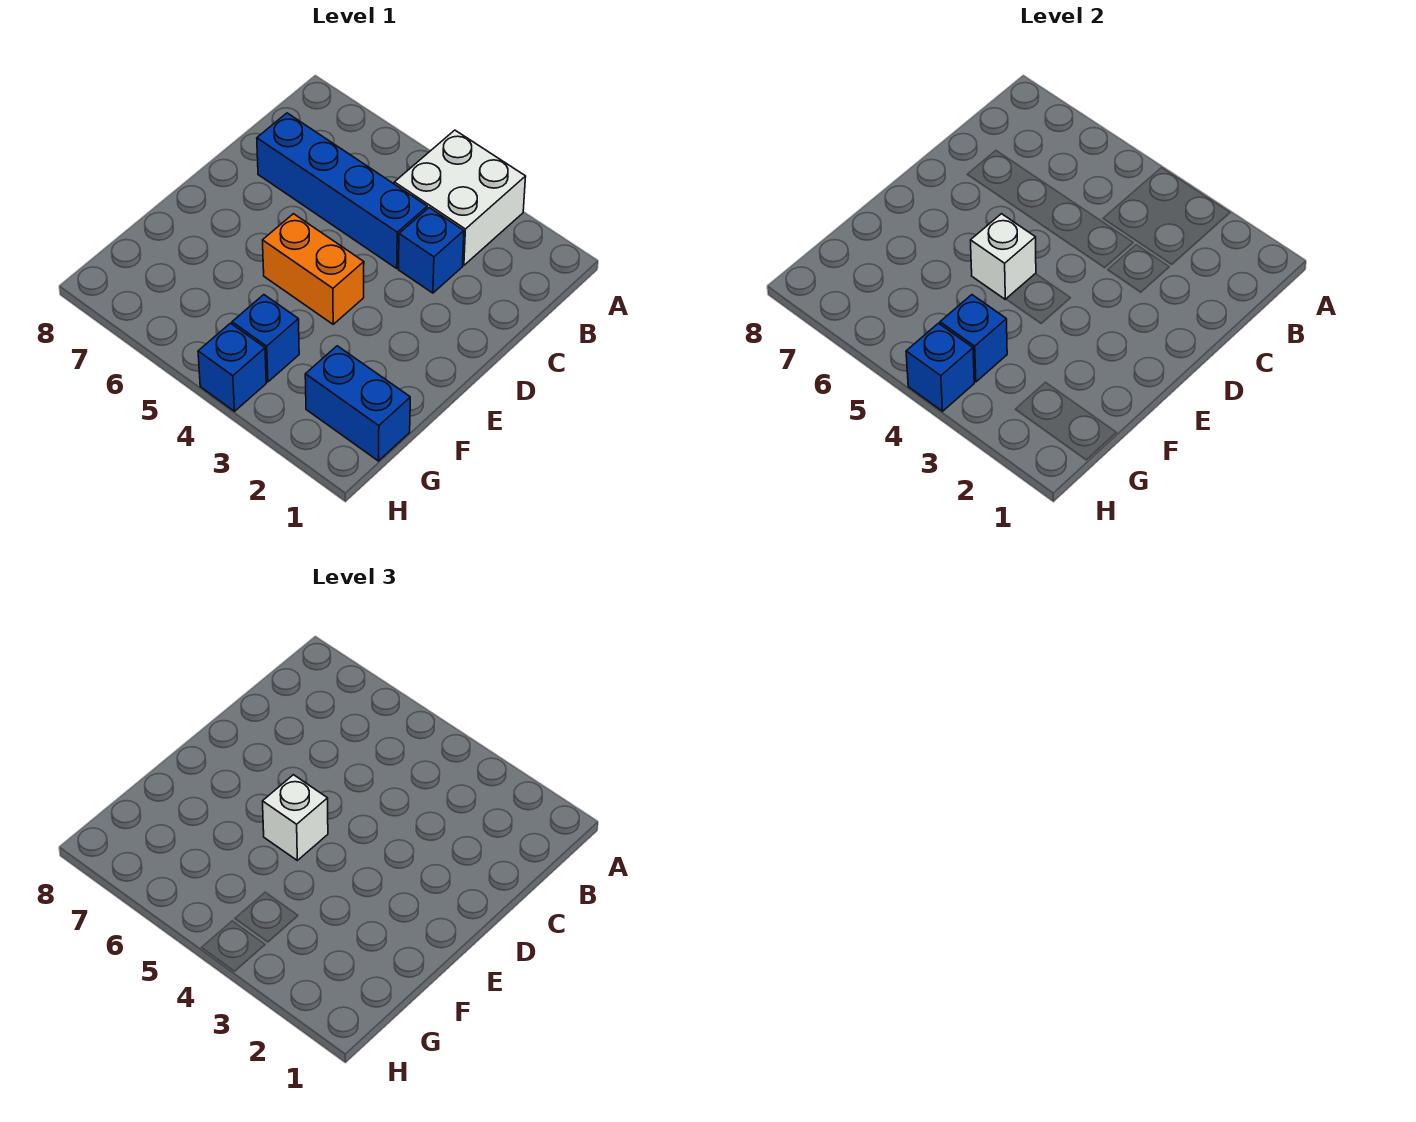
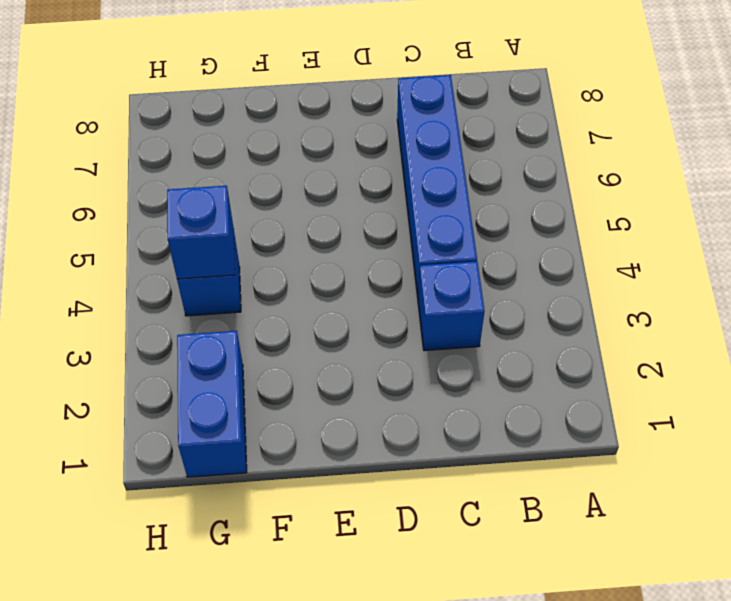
none -> white 2x2 brick [394,130,526,265]
none -> orange 1x2 brick [263,214,364,324]

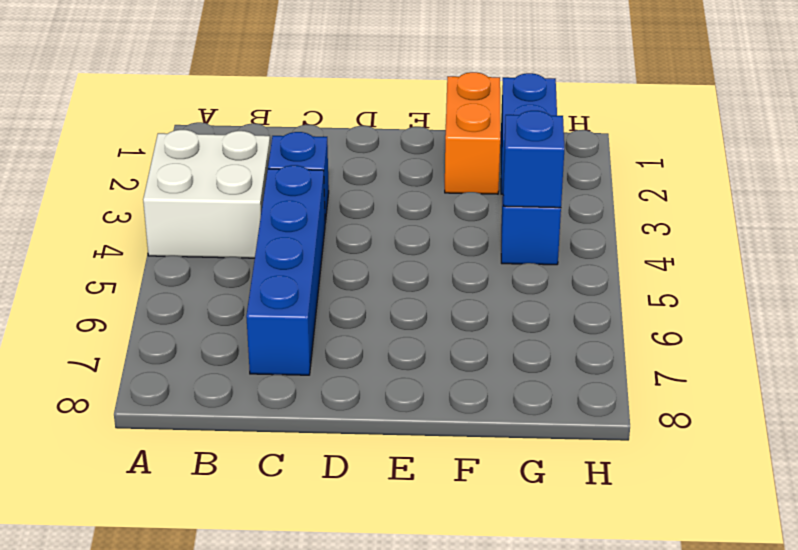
orange 1x2 brick [445,72,500,194] -> orange 1x2 brick moved to [263,214,364,324]
none -> blue 1x1 brick [198,323,266,411]
none -> white 1x1 brick [971,214,1036,299]

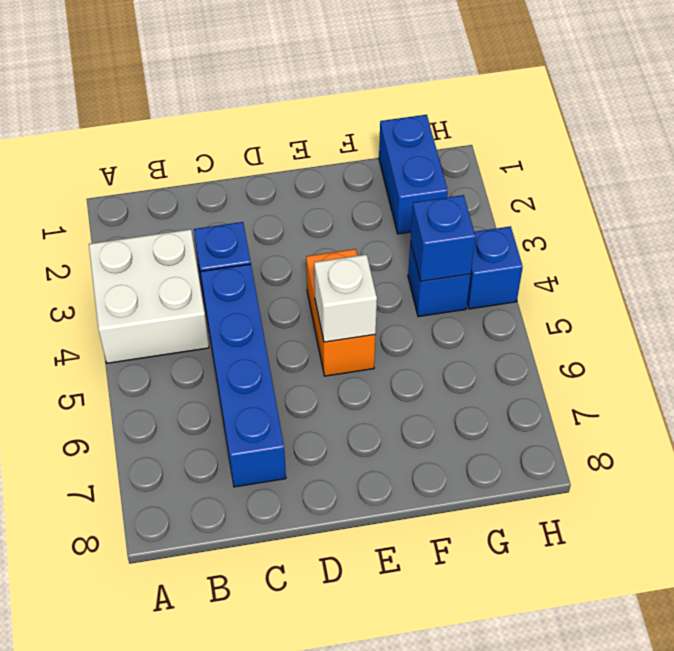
none -> blue 1x1 brick [906,323,974,411]
none -> white 1x1 brick [263,775,328,860]

